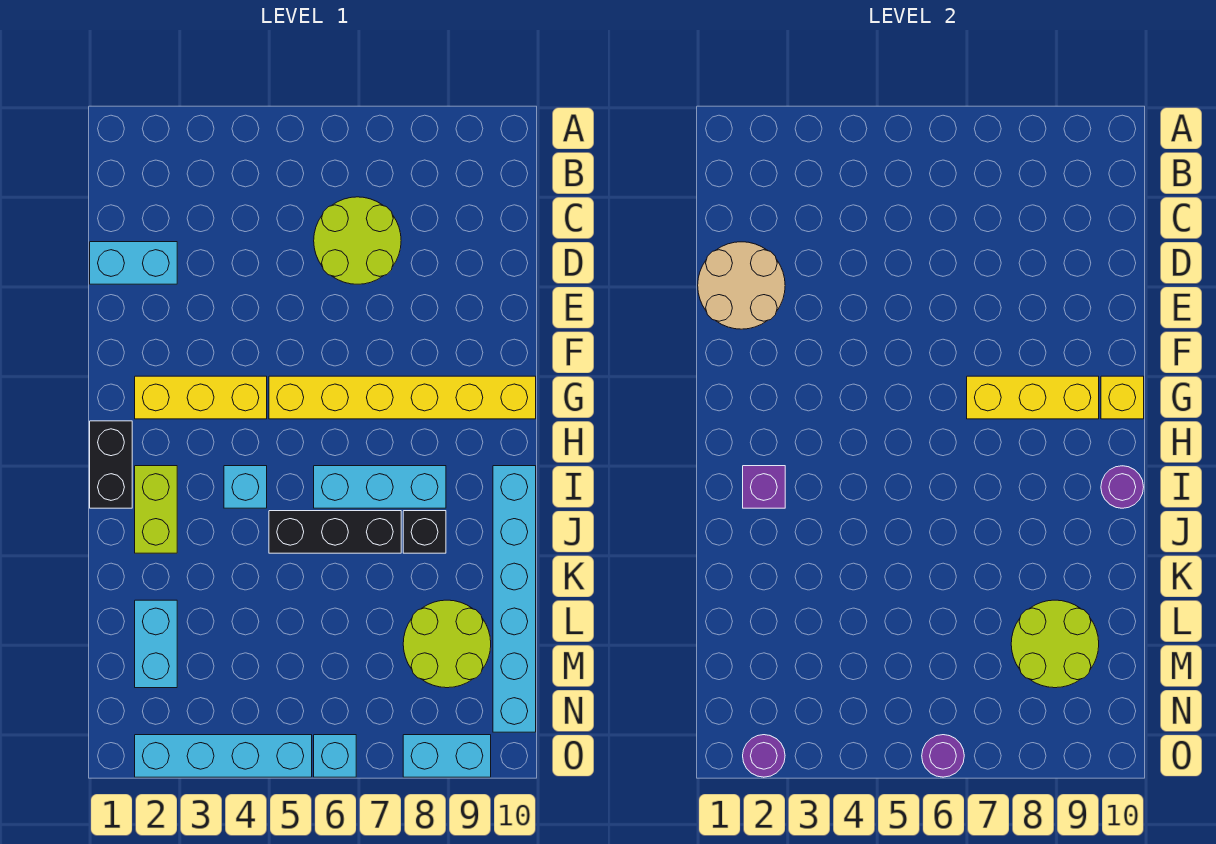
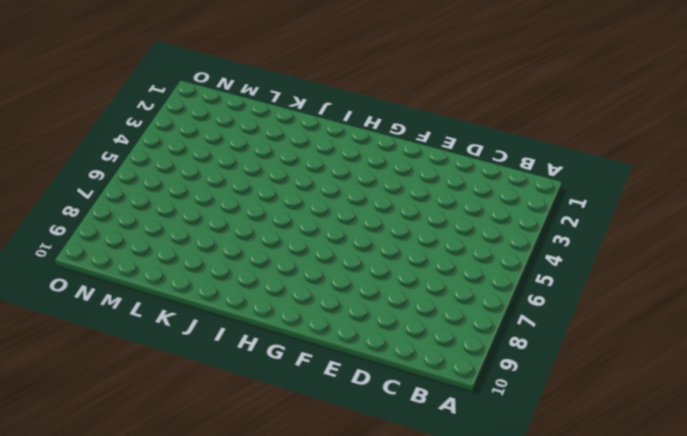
none -> lime 2x2 round brick [314,197,401,284]
none -> cyan 1x2 brick [90,242,177,284]
none -> yellow 1x3 brick [135,376,267,419]

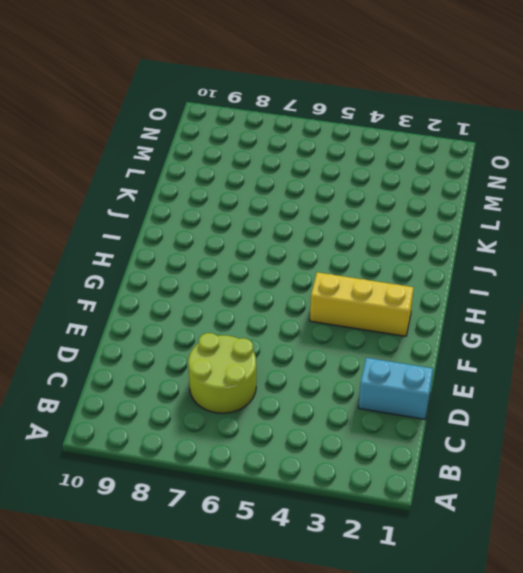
none -> yellow 1x6 brick [269,376,536,419]
none -> black 1x2 brick [90,421,132,508]
none -> lime 1x2 brick [135,466,177,553]

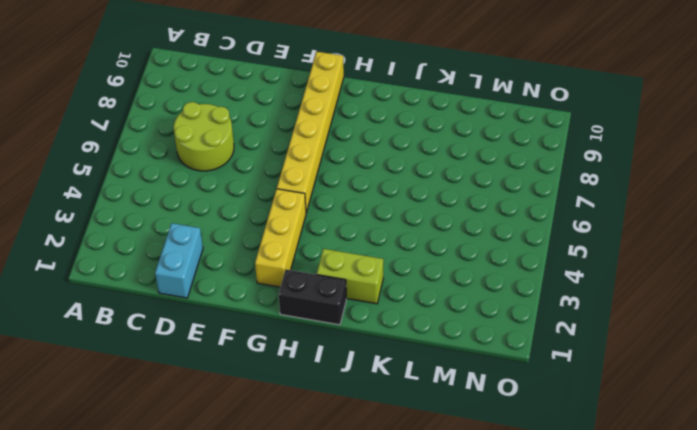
none -> cyan 1x1 brick [224,466,267,508]
none -> cyan 1x3 brick [314,466,446,508]
none -> cyan 1x6 brick [493,466,536,732]

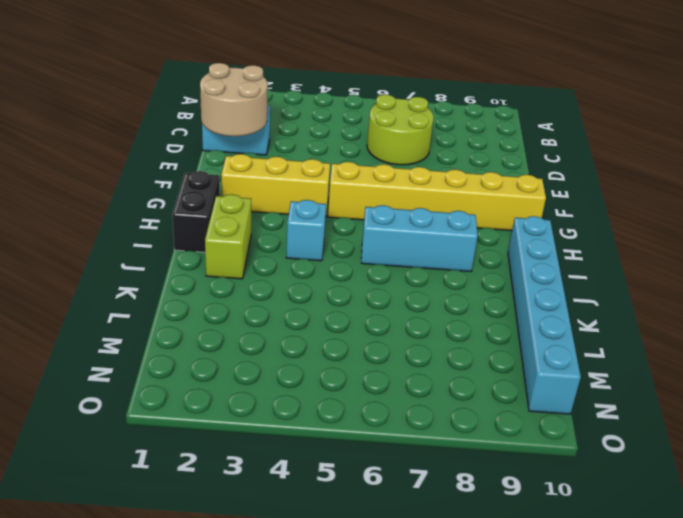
none -> black 1x3 brick [269,511,401,553]
none -> black 1x1 brick [403,511,446,553]
none -> cyan 1x2 brick [135,600,177,688]

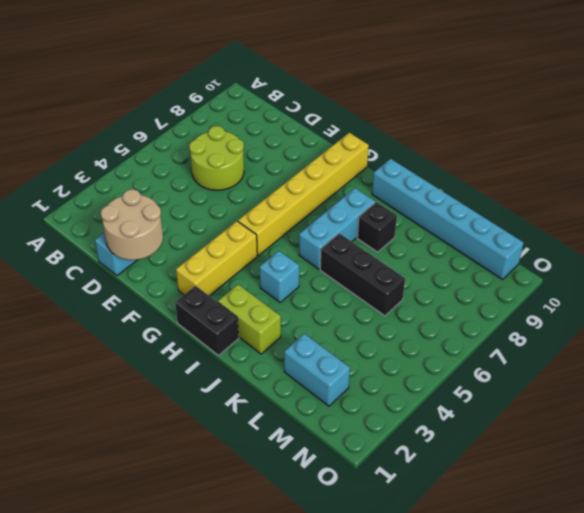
black 1x3 brick [320,233,405,316] -> black 1x3 brick turned to [269,511,401,553]
none -> lime 2x2 round brick [403,600,491,688]
none -> cyan 1x4 brick [135,735,312,777]
none -> cyan 1x1 brick [314,735,356,777]

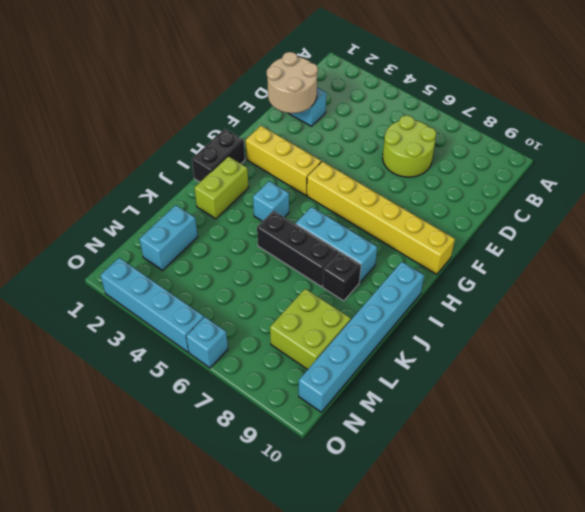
lime 2x2 brick [270,289,351,370] -> lime 2x2 round brick [403,600,491,688]
none -> cyan 1x2 brick [403,735,491,777]
none -> yellow 1x3 brick [967,376,1099,419]
none -> yellow 1x1 brick [1101,376,1144,419]

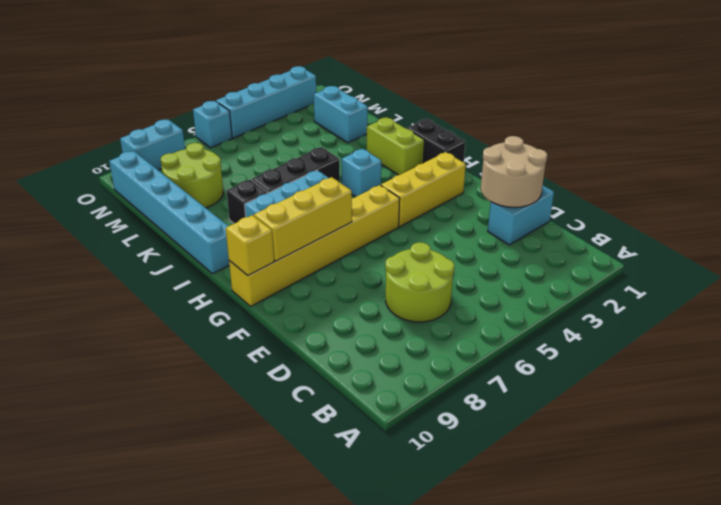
none -> purple 1x1 brick [743,466,785,508]
none -> purple 1x1 round brick [1101,466,1144,508]
none -> lime 2x2 round brick [1011,600,1099,688]

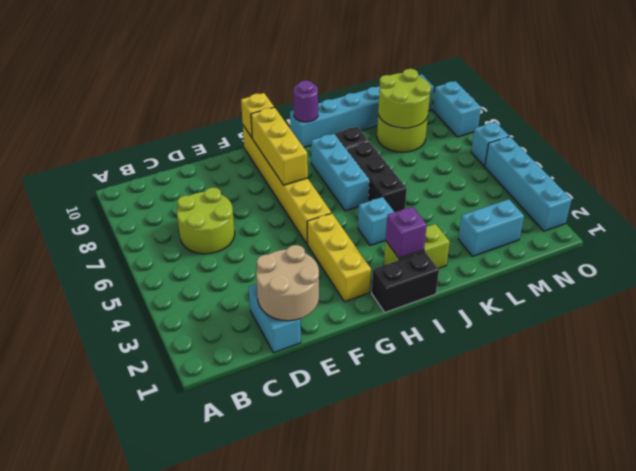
none -> purple 1x1 round brick [743,735,785,777]
none -> purple 1x1 round brick [922,735,964,777]

